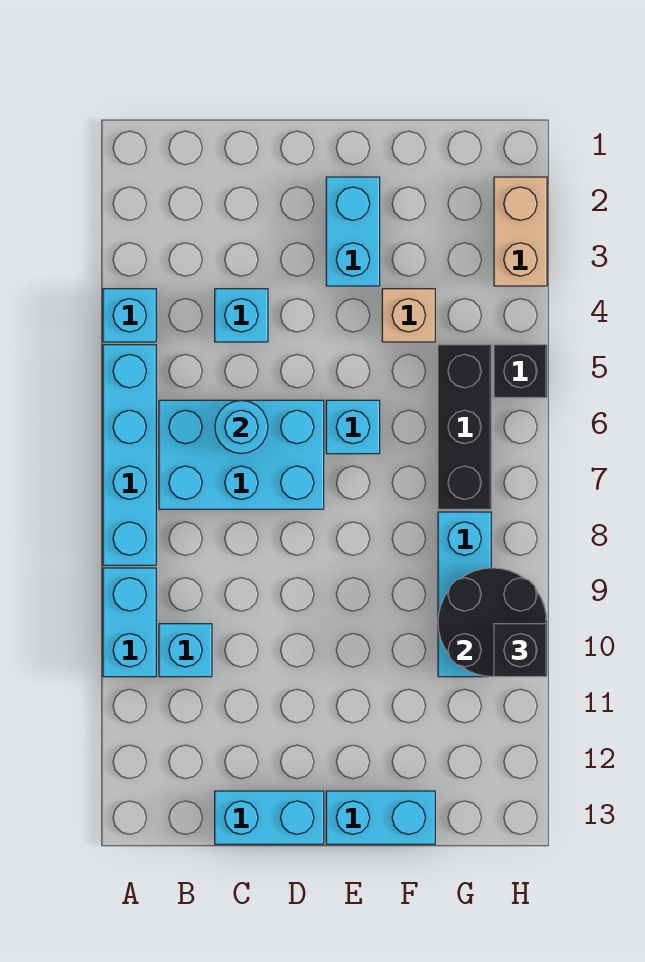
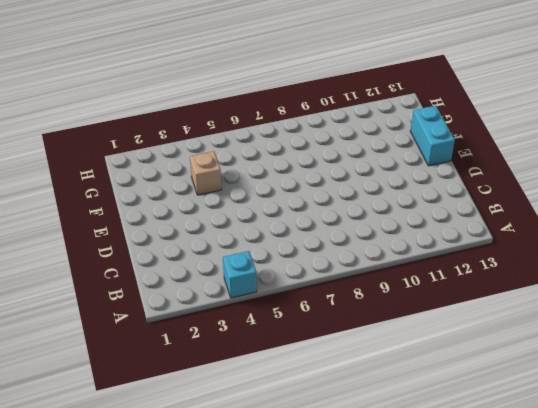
none -> cyan 1x4 brick [103,345,156,565]
none -> cyan 1x2 brick [103,568,156,677]
none -> cyan 2x3 brick [159,400,324,509]

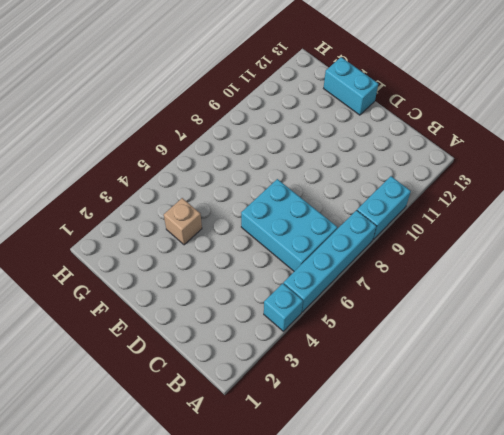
none -> cyan 1x1 brick [159,624,212,677]
none -> cyan 1x1 brick [215,289,268,342]
none -> cyan 1x2 brick [215,791,324,844]

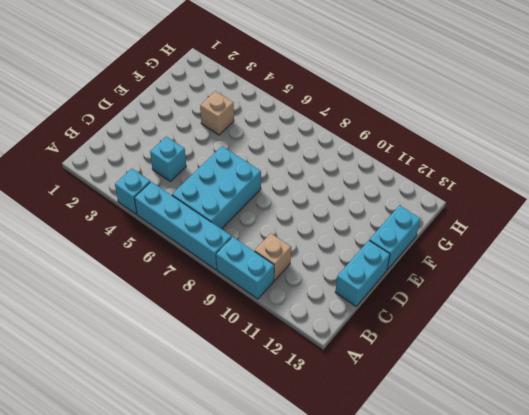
tan 1x1 brick [255,233,291,281] -> cyan 1x1 brick [159,624,212,677]
none -> cyan 1x2 brick [326,177,380,286]
none -> cyan 1x1 brick [326,400,380,454]
none -> black 1x3 brick [438,345,491,509]

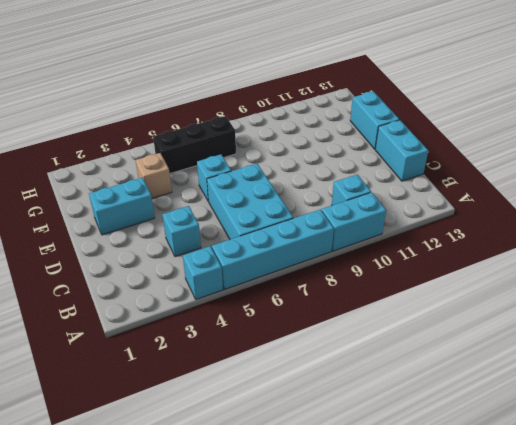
none -> cyan 1x3 brick [438,512,491,677]
none -> tan 1x2 brick [494,177,547,286]
none -> black 1x1 brick [494,345,547,398]

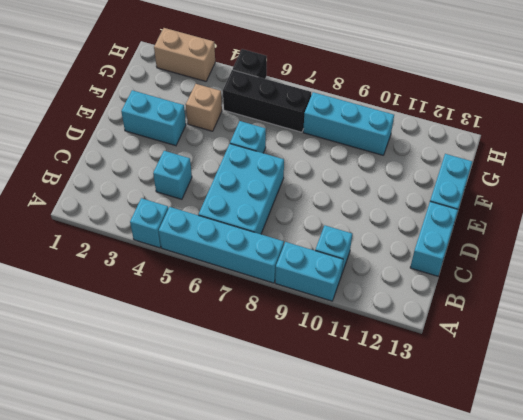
none -> cyan 1x1 round brick [215,400,268,454]
none -> black 2x2 round brick [438,568,547,677]
none -> black 1x1 brick [494,624,547,677]

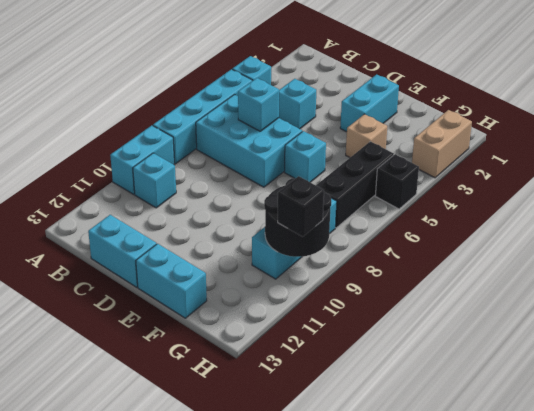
cyan 1x1 brick [238,78,279,131] -> cyan 1x1 round brick [215,400,268,454]

